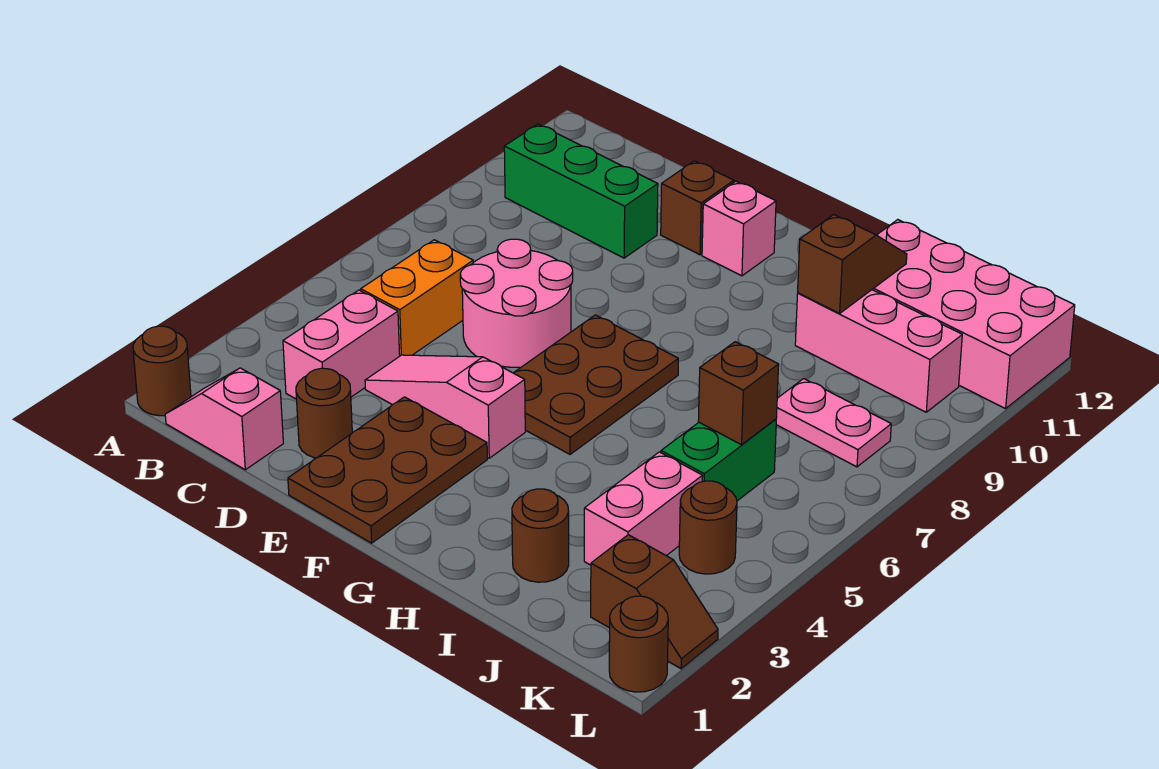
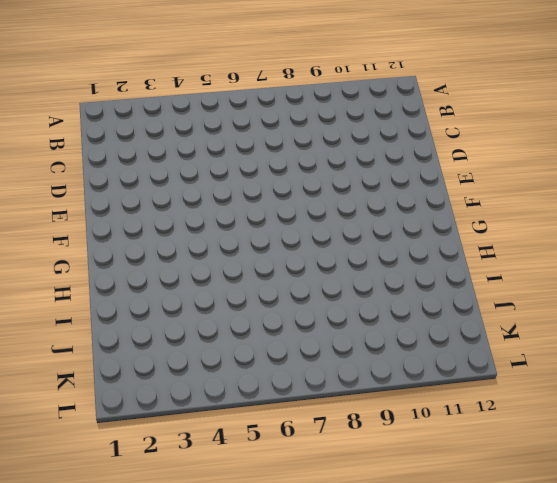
none -> brown 1x1 round brick [133,326,191,416]
none -> pink 1x2 slope [165,368,283,470]
none -> green 1x3 brick [504,124,658,258]

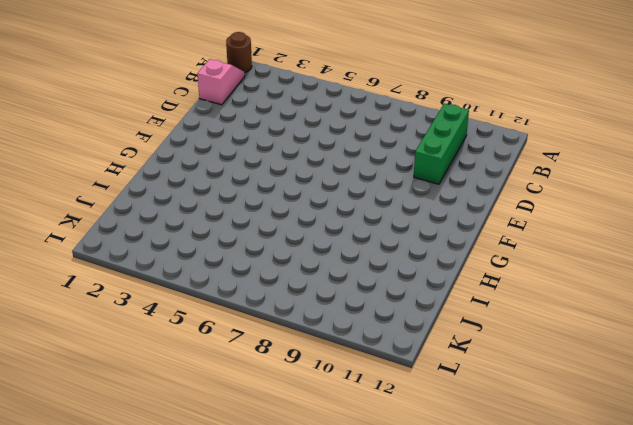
none -> pink 1x2 brick [283,290,400,399]
none -> orange 1x2 brick [361,240,473,356]
none -> brown 1x1 round brick [296,368,352,458]

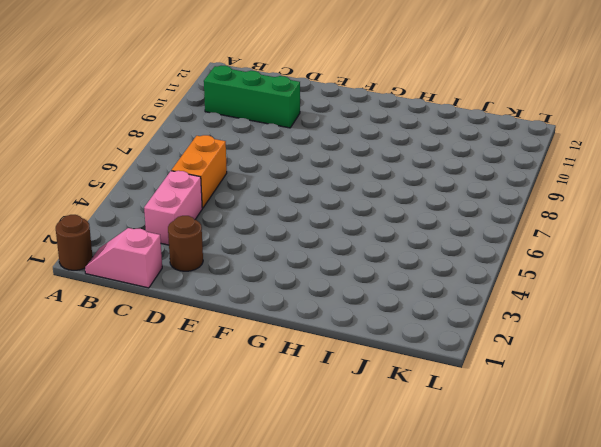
none -> pink 1x3 slope [365,355,525,458]
none -> pink 2x2 round brick [460,239,573,367]
none -> brown 2x3 plate [288,397,487,543]

